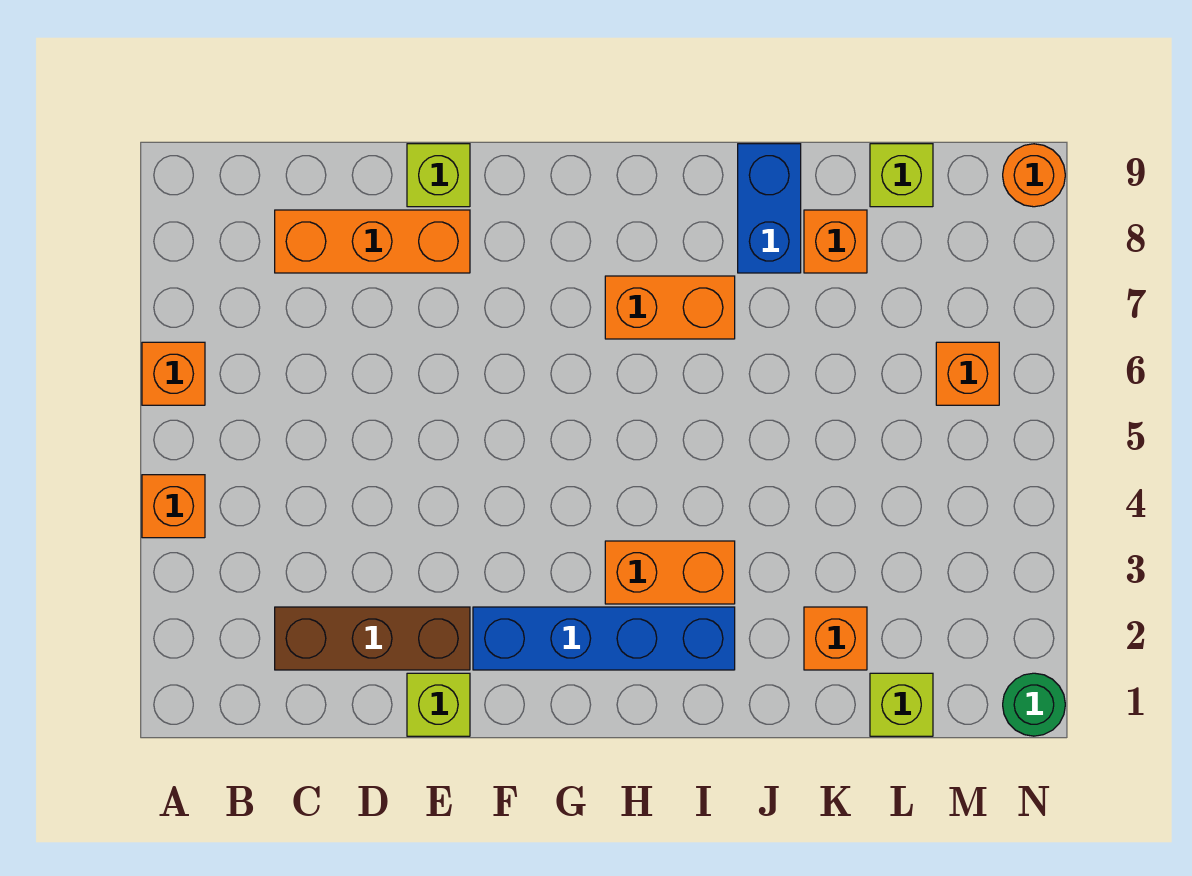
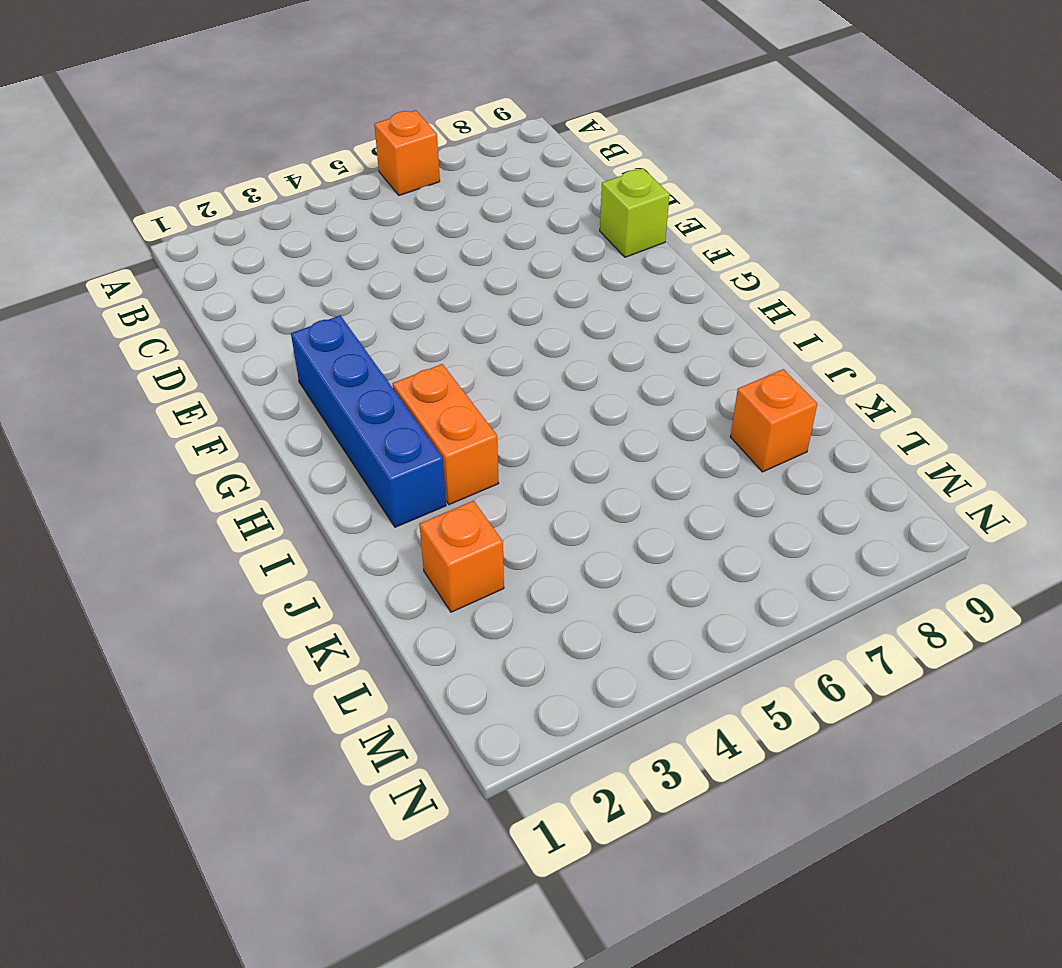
none -> orange 1x1 brick [142,475,205,538]
none -> brown 1x3 brick [275,607,470,670]
none -> orange 1x3 brick [275,210,470,273]

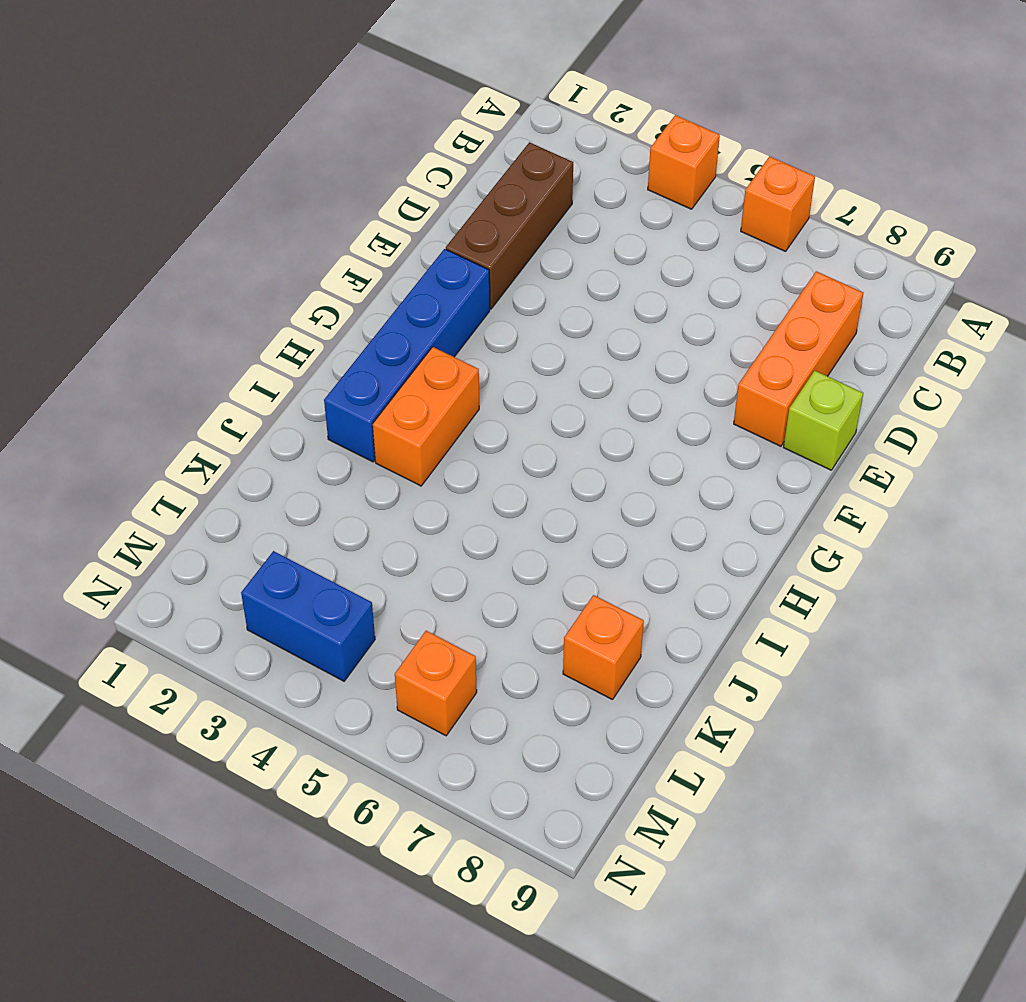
blue 1x2 brick [241,551,375,681] -> blue 1x2 brick moved to [738,144,801,273]
none -> lime 1x1 brick [407,673,470,736]
none -> orange 1x2 brick [605,276,735,339]
none -> orange 1x1 brick [804,607,867,670]

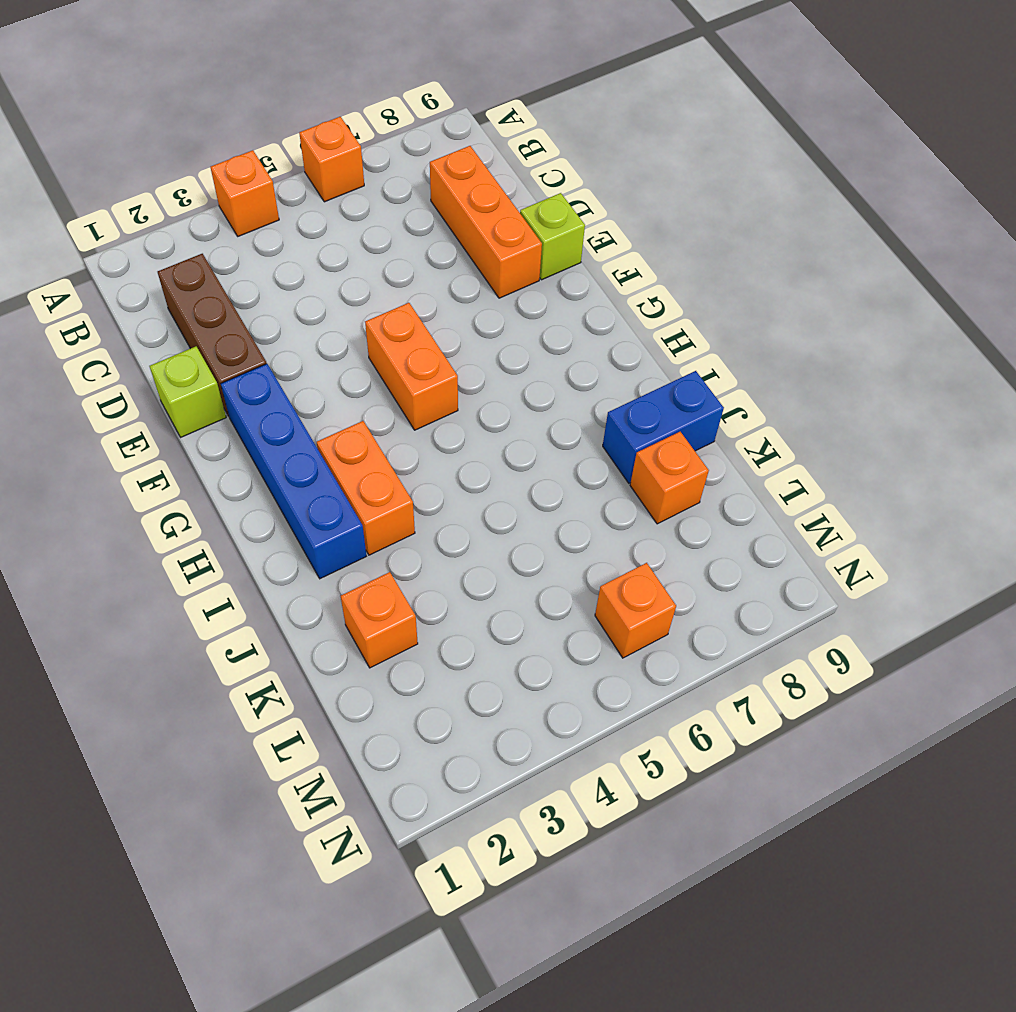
orange 1x2 brick [365,303,458,430] -> orange 1x2 brick moved to [605,276,735,339]
none -> lime 1x1 brick [870,673,933,736]
none -> lime 1x1 brick [870,144,933,207]
none -> green 1x1 round brick [1003,673,1065,736]

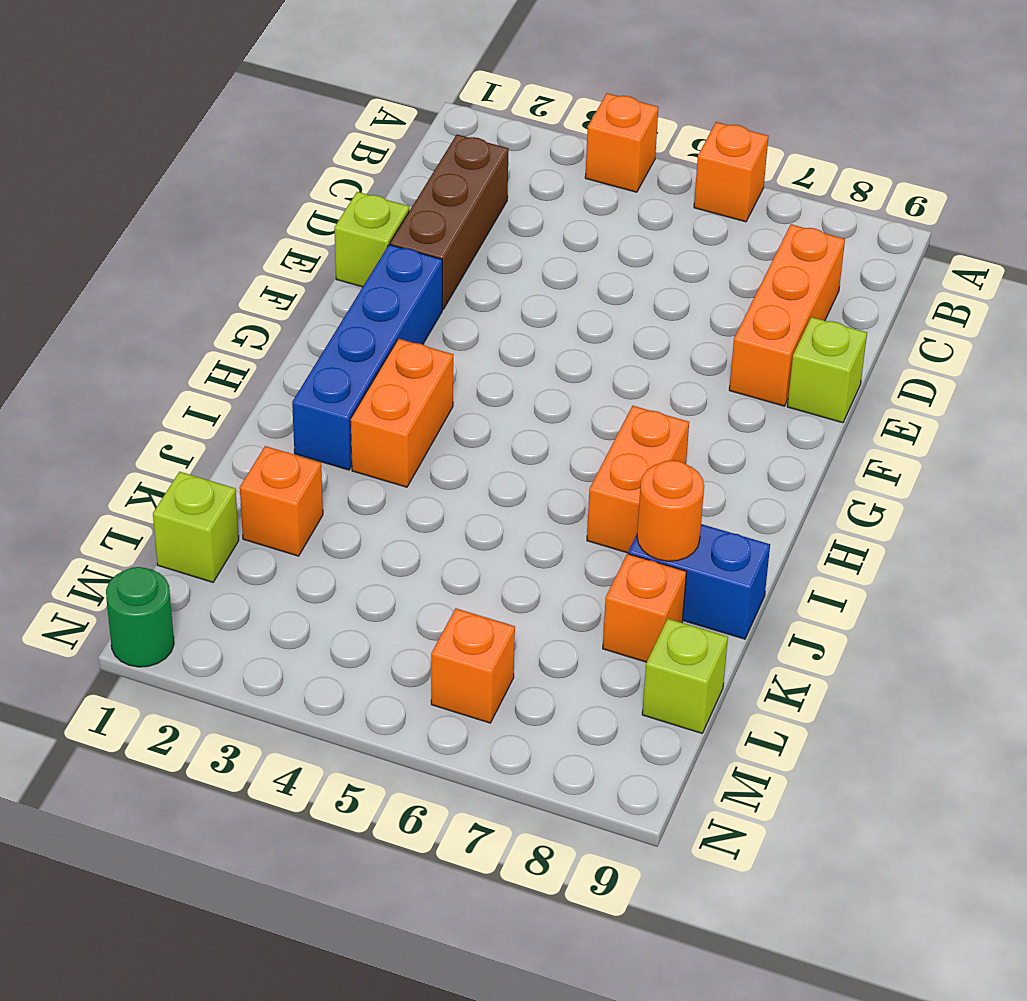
orange 1x1 round brick [637,460,704,561] -> orange 1x1 round brick moved to [1003,144,1065,207]

